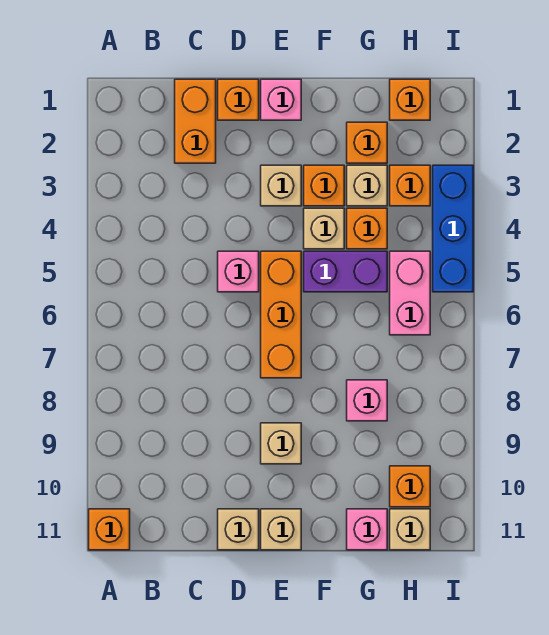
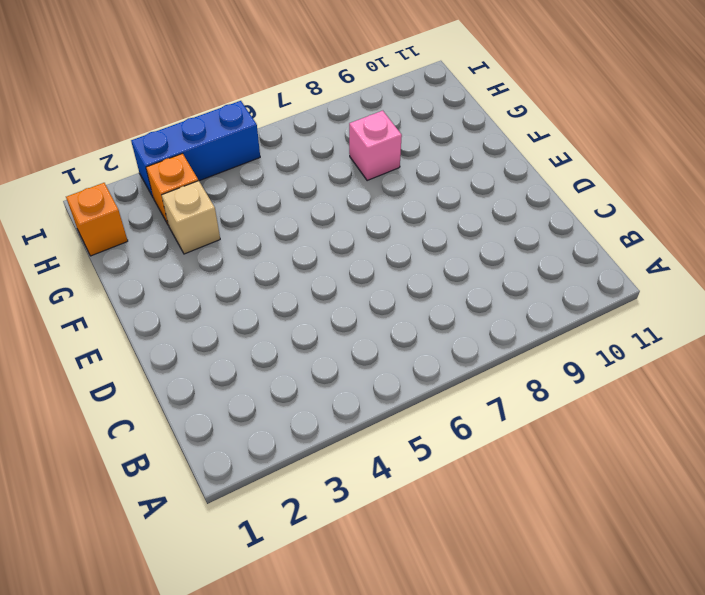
none -> orange 1x1 brick [89,509,130,550]
none -> orange 1x2 brick [175,79,216,163]
none -> orange 1x1 brick [218,79,259,120]

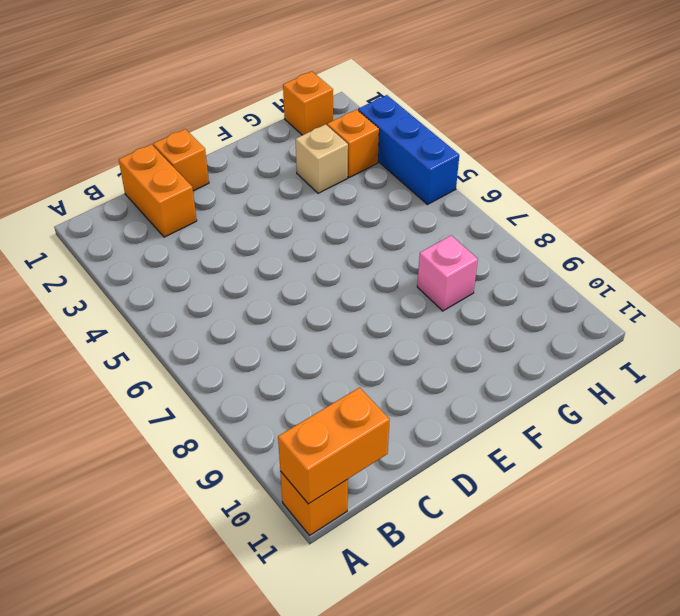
orange 1x2 brick [278,388,390,504] -> none
none -> pink 1x1 brick [218,251,259,292]
none -> tan 1x1 brick [218,509,259,550]
none -> pink 1x1 brick [261,79,301,120]

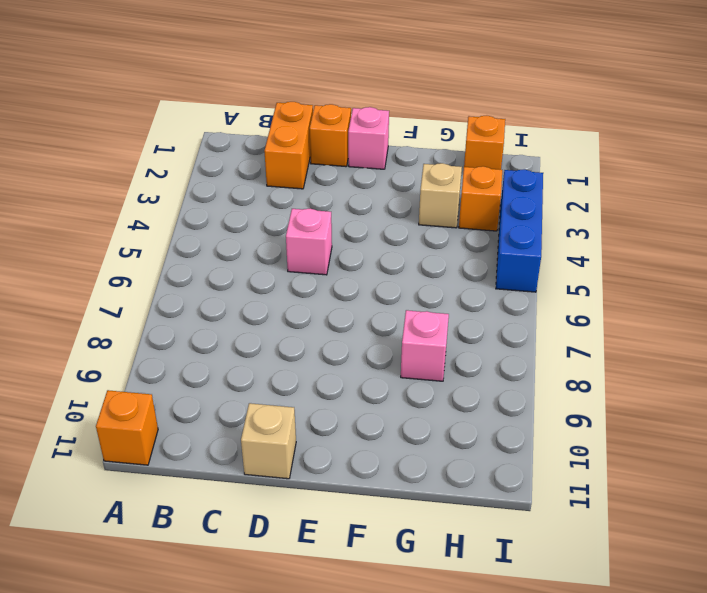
none -> tan 1x1 brick [261,165,301,206]
none -> orange 1x3 brick [261,251,301,378]
none -> tan 1x1 brick [261,423,301,464]

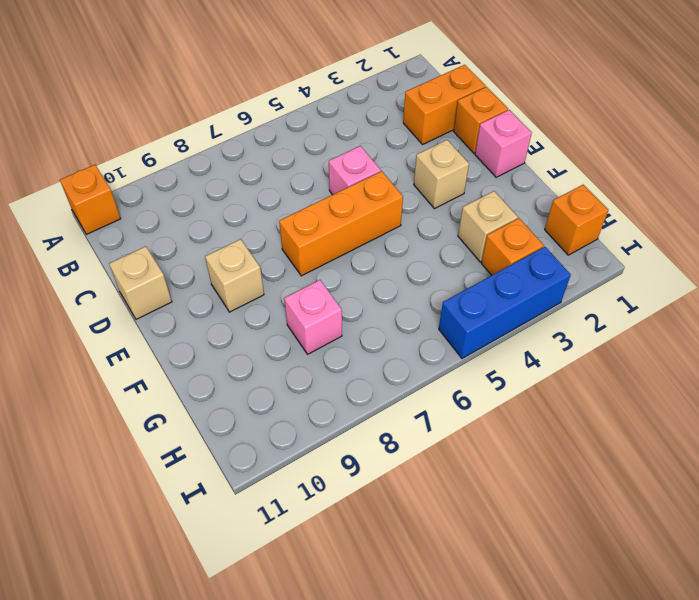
none -> tan 1x1 brick [261,509,301,550]
none -> orange 1x1 brick [304,165,344,206]
none -> tan 1x1 brick [304,208,344,249]

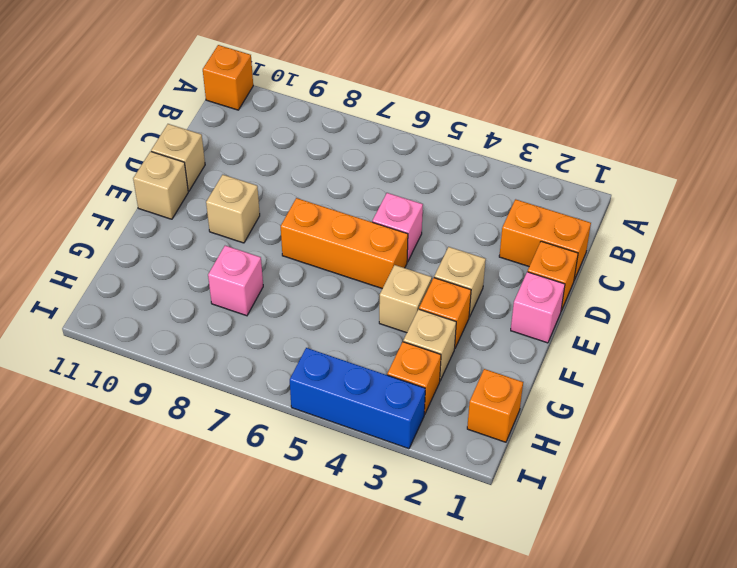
none -> purple 1x2 brick [304,251,387,292]
none -> orange 1x1 brick [347,122,387,163]
none -> orange 1x1 brick [347,208,387,249]

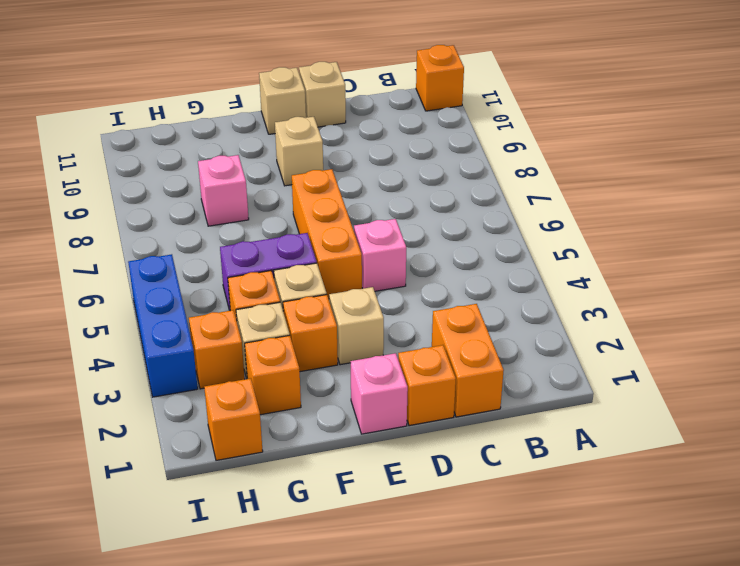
none -> pink 1x1 brick [347,509,387,550]
none -> pink 1x2 brick [390,251,430,335]
none -> orange 1x1 brick [390,466,430,507]

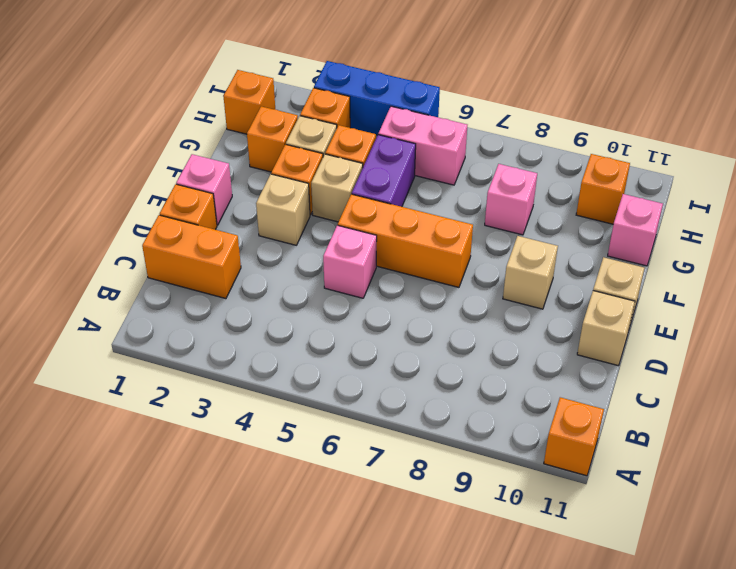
none -> tan 1x1 brick [390,509,430,550]

